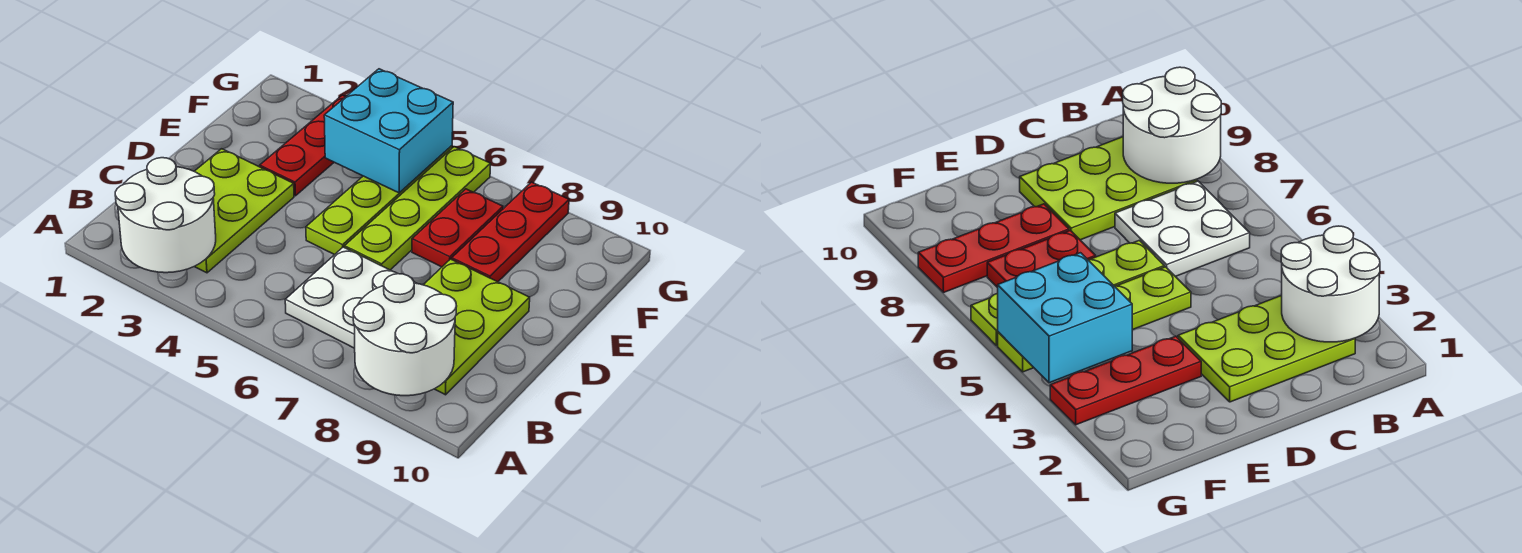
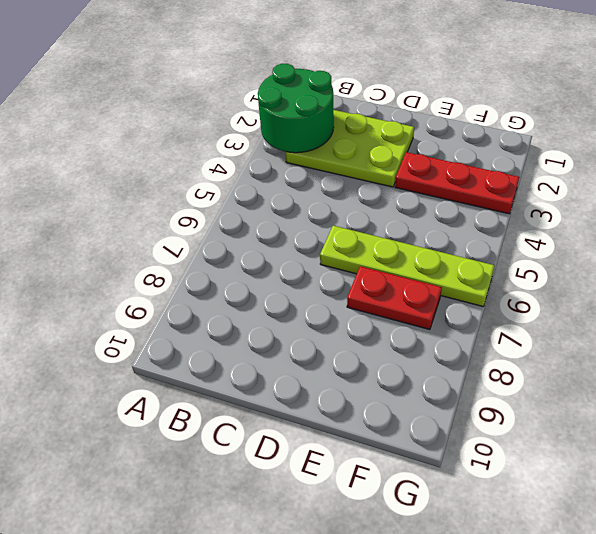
green 2x2 round brick [258,64,334,153] -> white 2x2 round brick [115,158,216,273]
none -> white 2x2 plate [285,247,417,348]
none -> lime 2x3 plate [424,259,530,395]

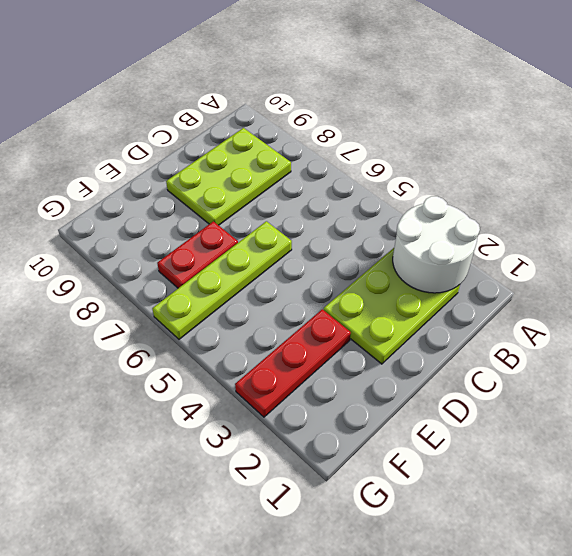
none -> white 2x2 plate [285,247,417,348]
none -> lime 1x4 plate [306,146,452,255]

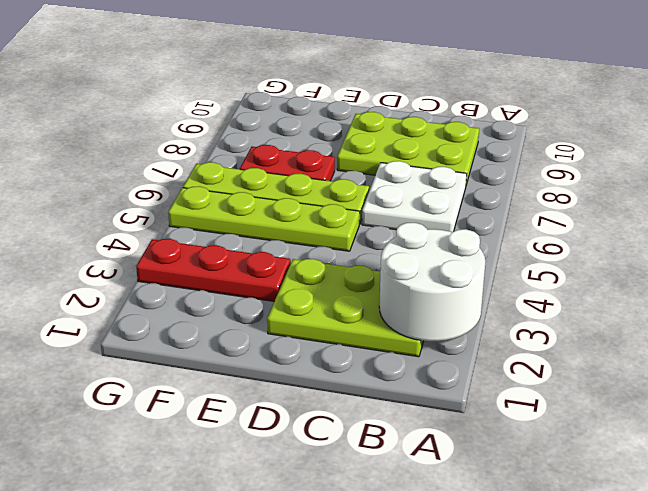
none -> red 1x3 plate [452,182,569,282]
none -> white 2x2 round brick [353,274,457,396]

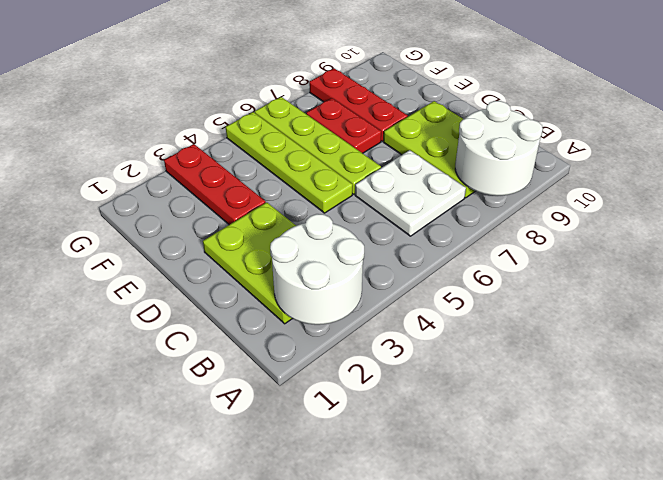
none -> cyan 2x2 brick [324,69,453,193]

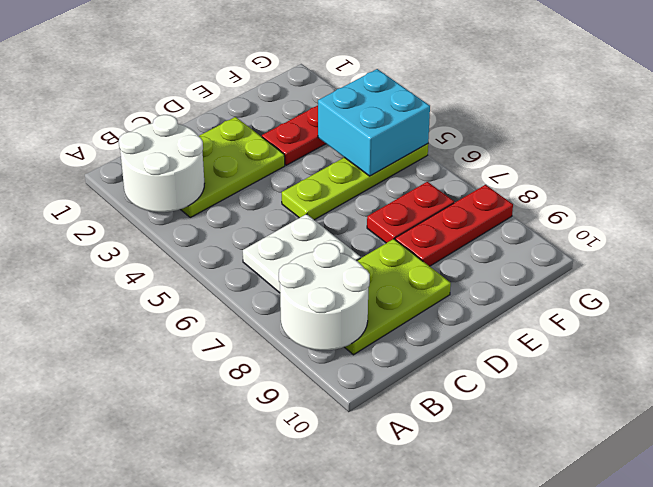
none -> lime 1x4 plate [345,147,491,270]

